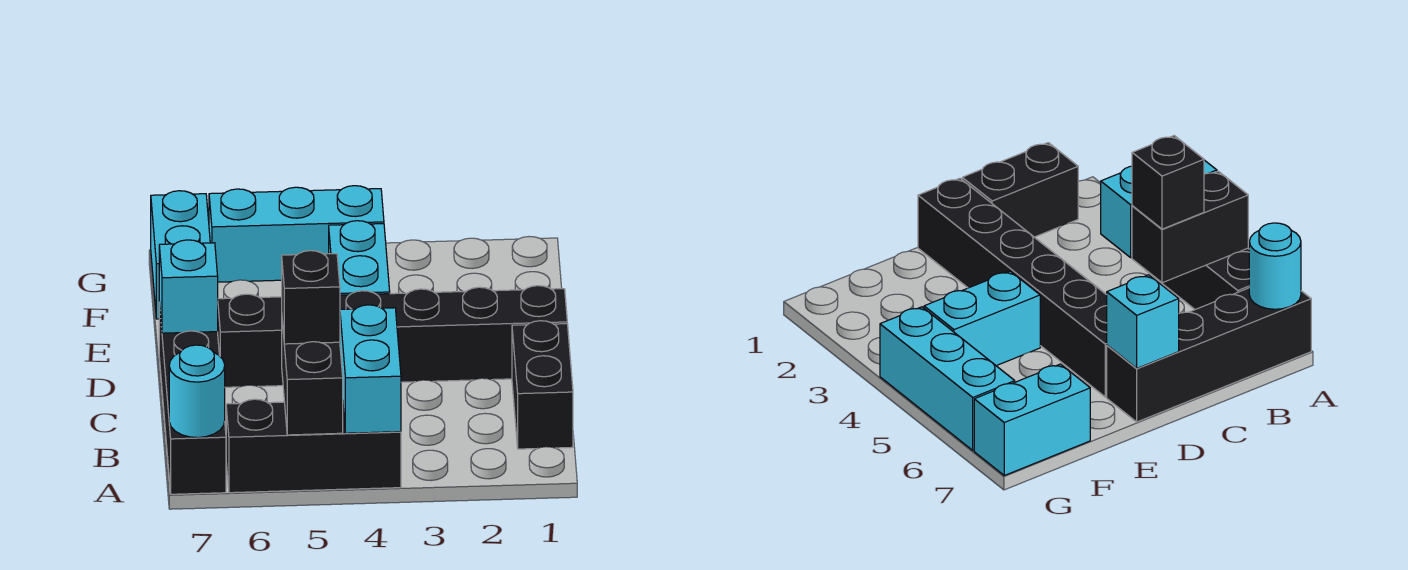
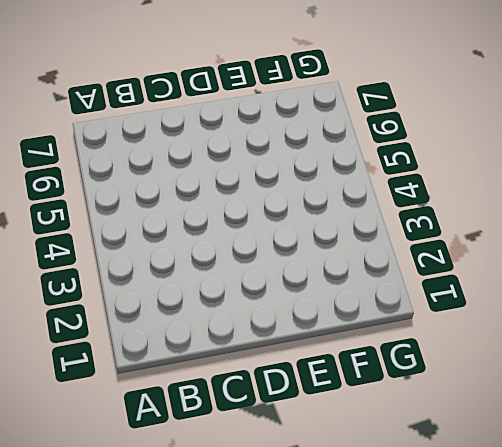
none -> black 1x3 brick [226,399,401,493]
none -> black 1x4 brick [159,303,226,494]
none -> black 1x2 brick [512,321,573,449]

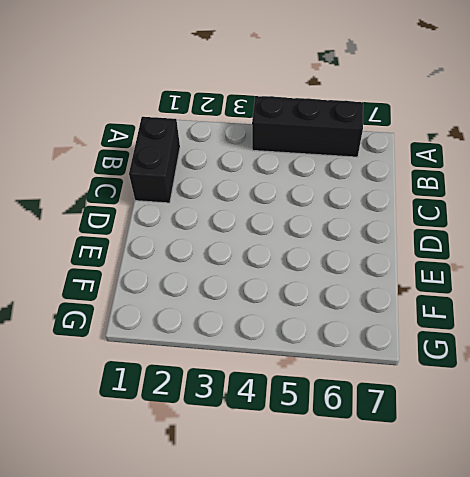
none -> black 1x4 brick [159,303,226,494]
none -> black 1x6 brick [218,286,567,387]
none -> cyan 1x2 brick [329,221,390,295]

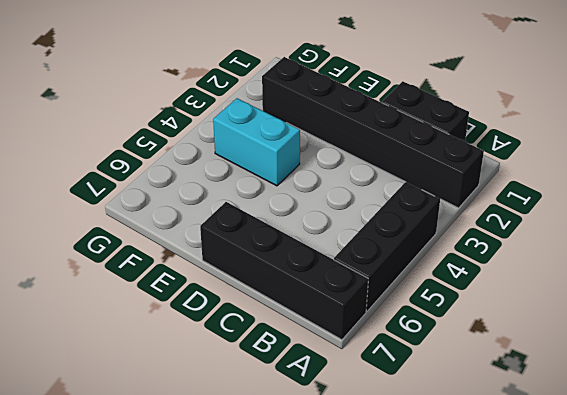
black 1x6 brick [262,57,484,208] -> black 1x6 brick turned to [218,286,567,387]
none -> cyan 1x2 brick [151,191,210,319]
none -> cyan 1x3 brick [209,186,384,282]
none -> cyan 1x2 brick [340,305,401,433]

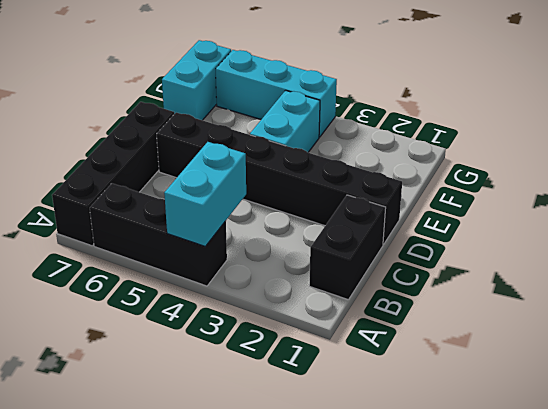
none -> black 1x2 brick [282,322,343,435]
none -> cyan 1x1 round brick [169,345,225,438]
none -> cyan 1x1 brick [159,240,218,333]

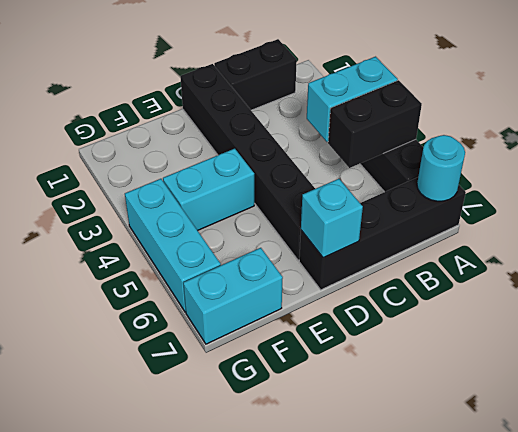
none -> black 1x1 brick [282,251,340,344]

